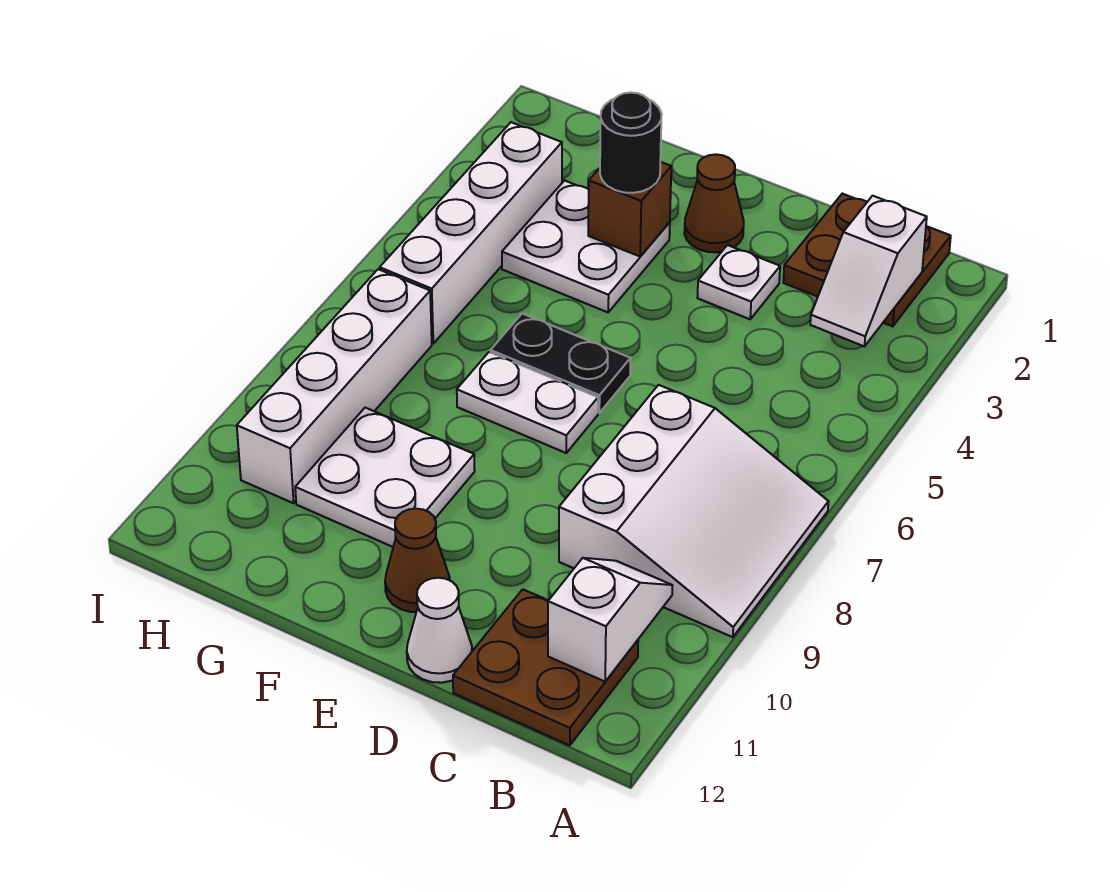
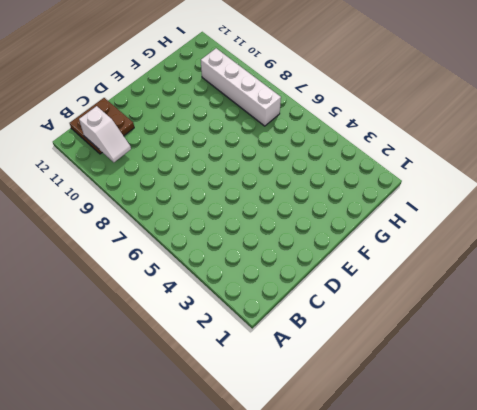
none -> white 3x3 slope [559,385,828,637]
none -> brown 2x2 plate [783,194,951,326]
none -> white 1x1 plate [698,245,780,319]

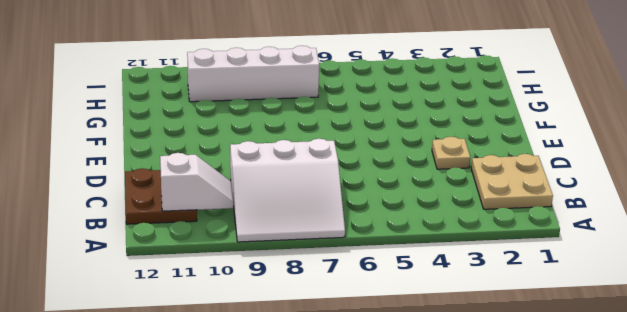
tan 2x2 plate [471,154,553,209] -> brown 2x2 plate [783,194,951,326]
tan 1x1 plate [432,137,470,169] -> white 1x1 plate [698,245,780,319]
none -> white 1x1 cone [407,578,472,683]
none -> brown 1x1 cone [684,154,744,252]
none -> black 1x2 plate [491,313,631,413]

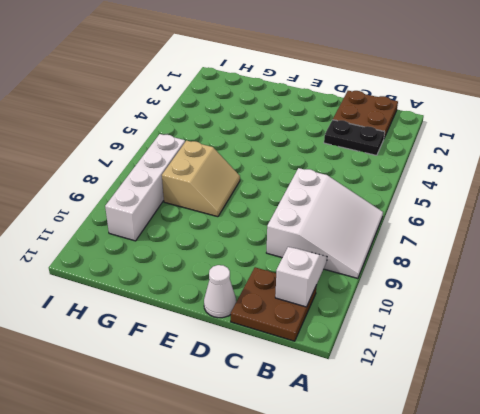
black 1x2 plate [324,120,385,155] -> black 1x2 plate moved to [491,313,631,413]
tan 2x2 slope [162,141,240,217] -> white 1x2 plate [457,352,598,453]
none -> white 1x1 plate [698,245,780,319]
none -> brown 1x1 cone [684,154,744,252]
none -> brown 1x1 cone [385,509,450,612]

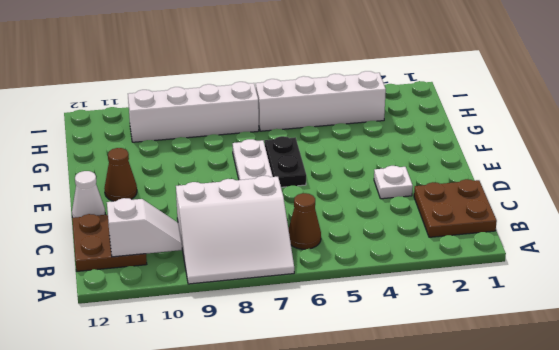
brown 1x1 cone [289,193,321,249] -> brown 1x1 cone moved to [684,154,744,252]
none -> white 2x2 plate [502,181,670,312]
none -> white 2x2 plate [295,408,475,547]
none -> white 1x2 slope [810,196,927,346]

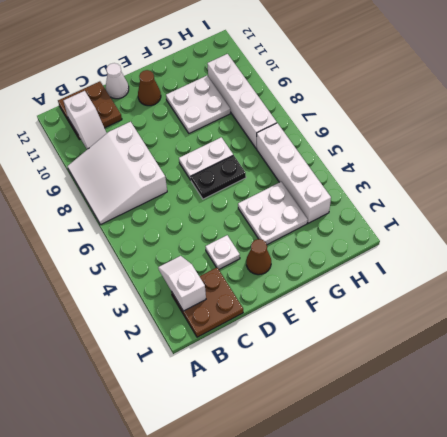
none -> brown 1x1 brick [588,162,671,256]
none -> black 1x1 round brick [600,93,662,193]

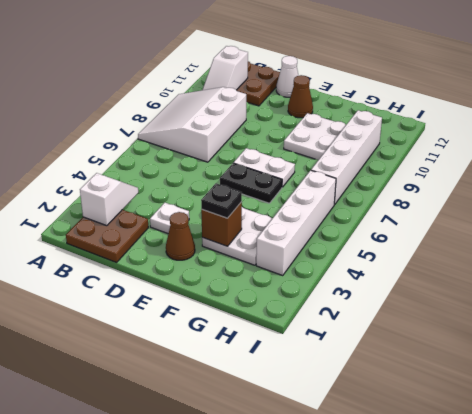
black 1x1 plate [201,183,242,218] -> black 1x1 round brick [600,93,662,193]

